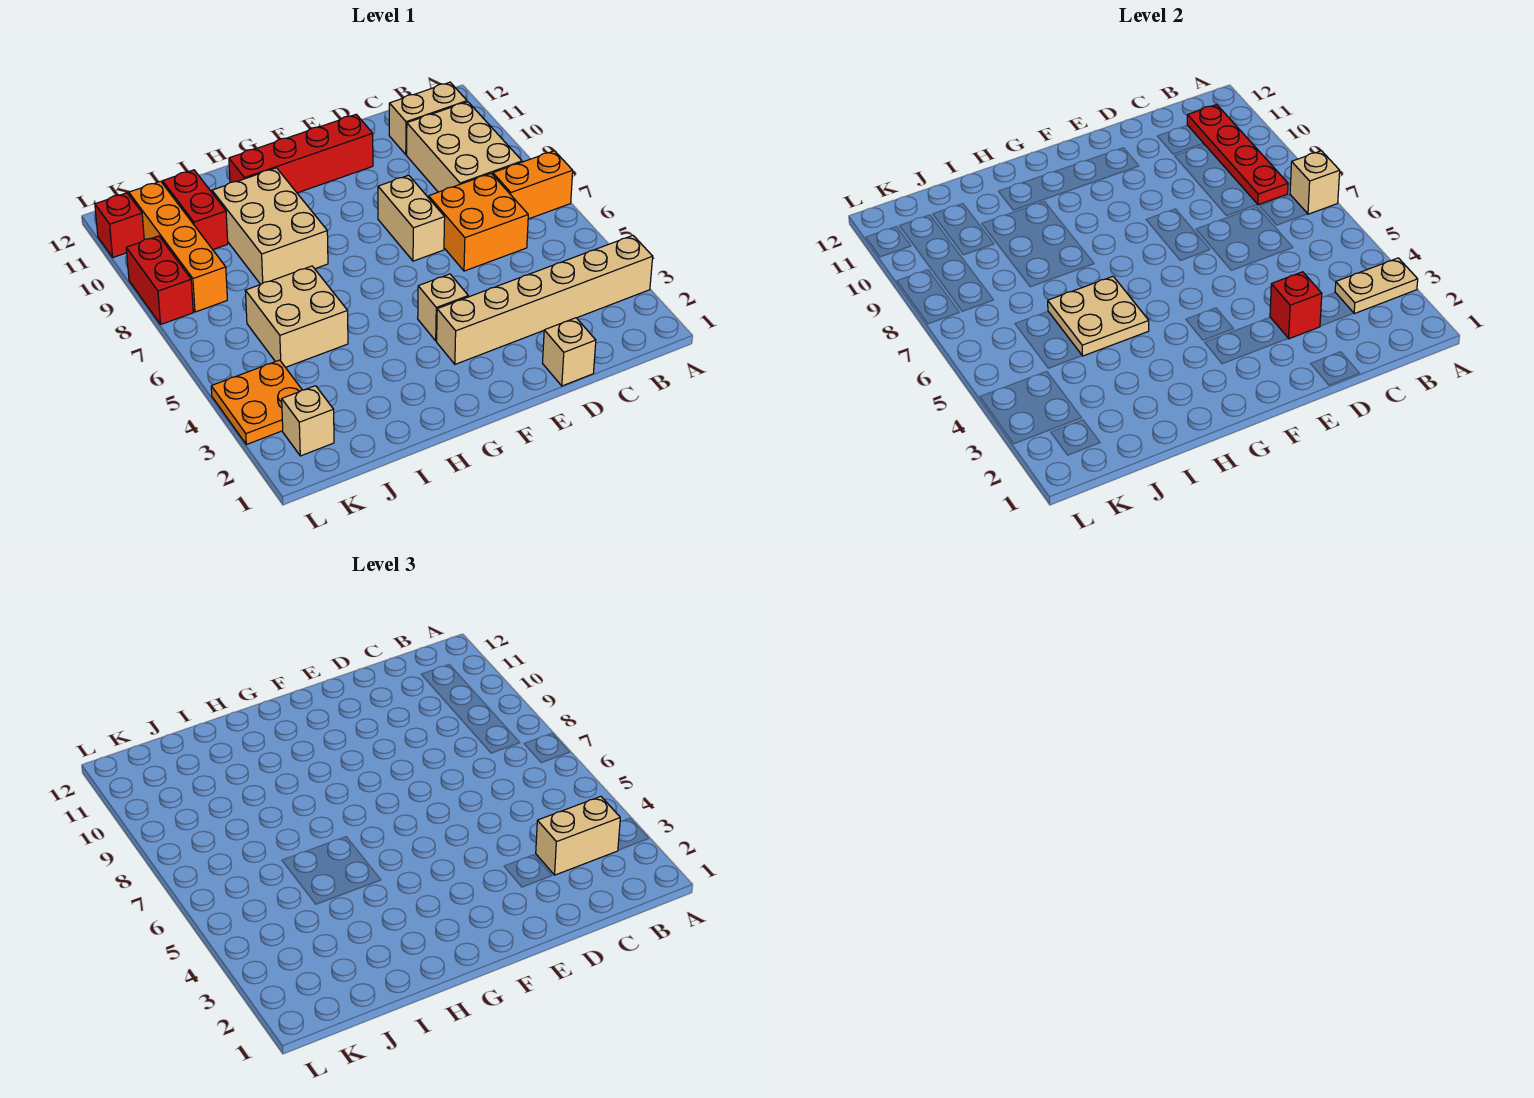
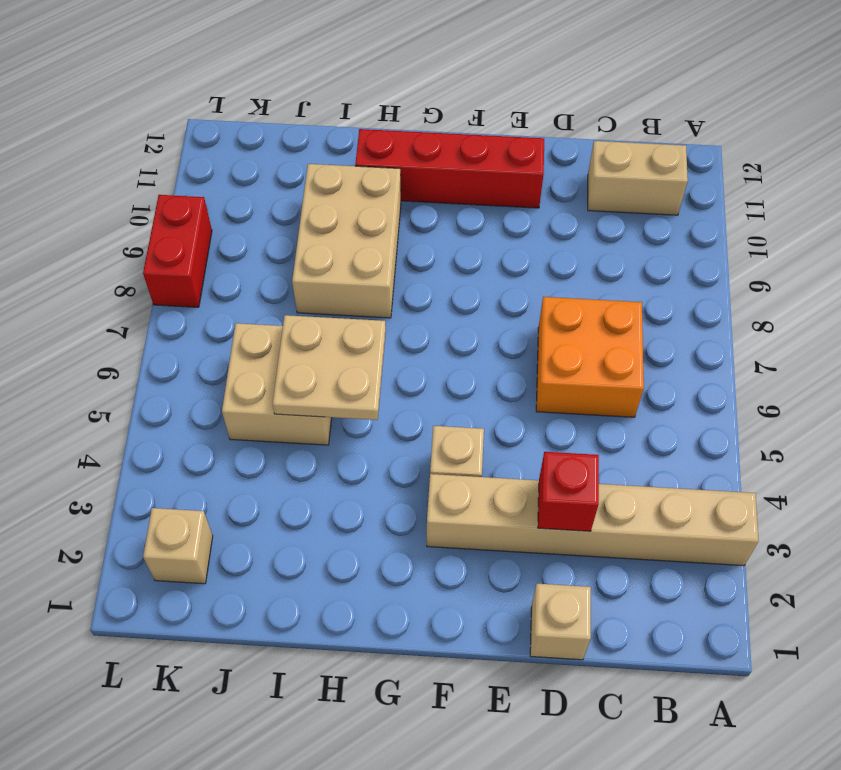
none -> orange 1x2 brick [493,151,573,219]
none -> tan 2x3 brick [407,102,522,192]
none -> tan 1x2 brick [378,175,445,261]

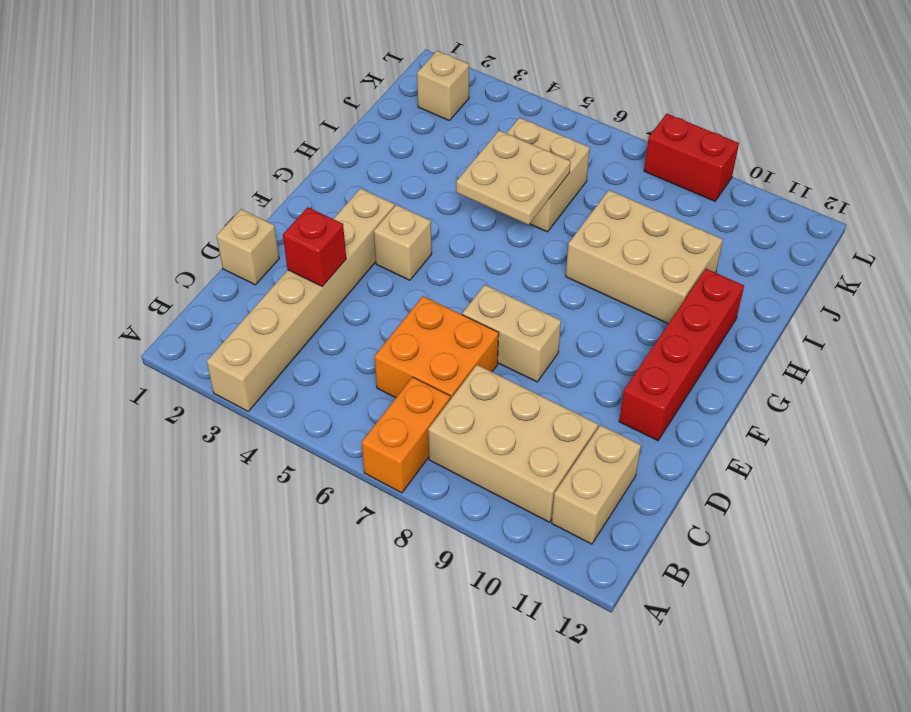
none -> red 1x2 brick [163,170,228,249]
none -> orange 2x2 plate [211,360,302,445]
none -> orange 1x4 brick [129,181,227,312]

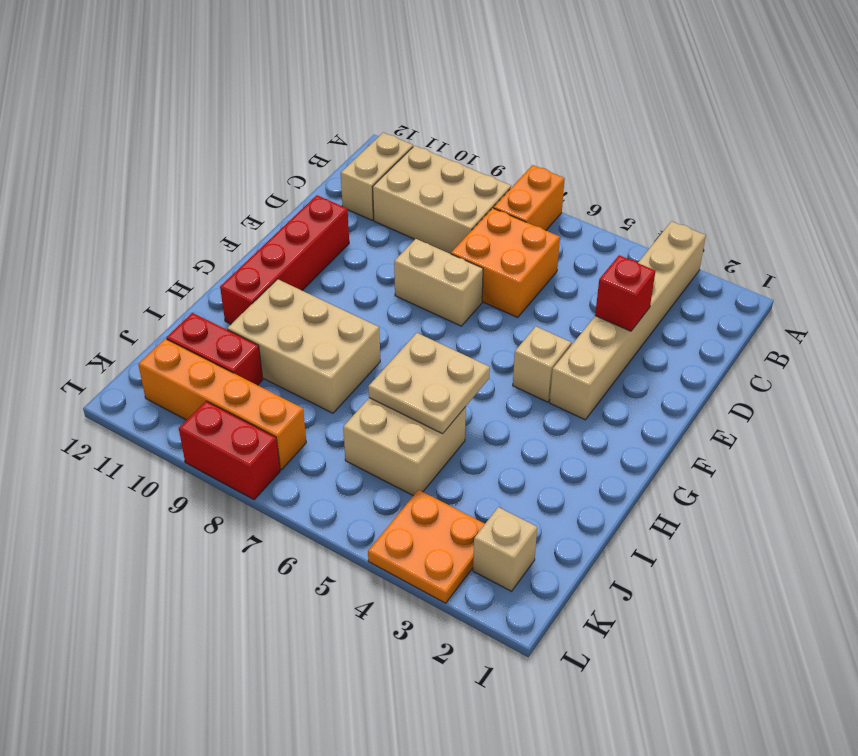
none -> tan 1x1 brick [543,318,596,386]
none -> red 1x1 brick [95,193,144,257]
none -> tan 1x2 plate [1335,258,1418,314]

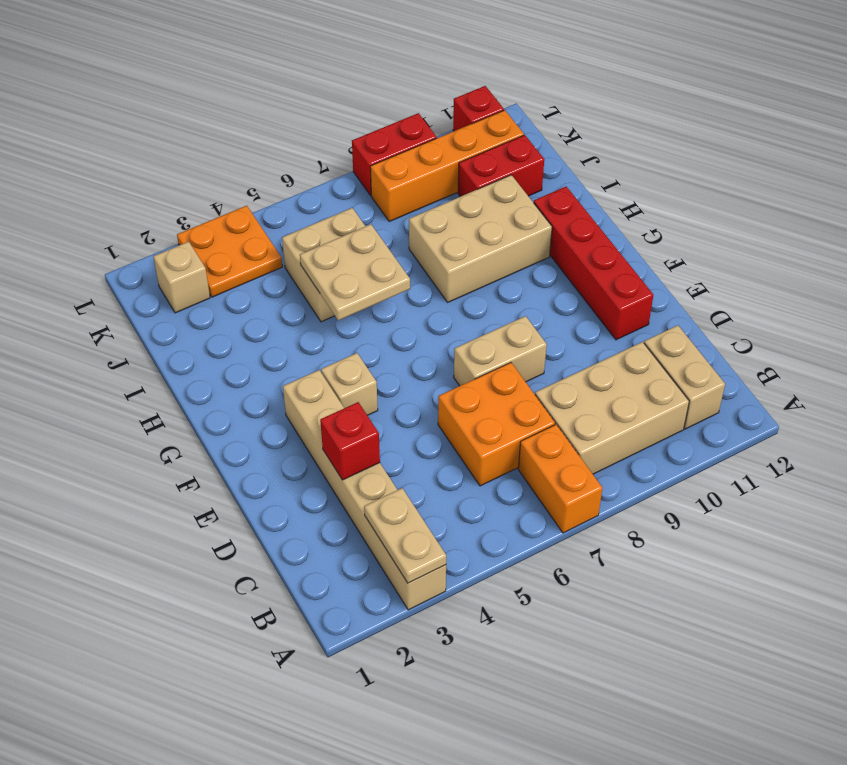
none -> tan 1x1 brick [543,318,596,386]
none -> tan 1x1 brick [1290,151,1340,214]
none -> red 1x4 plate [1187,104,1288,205]

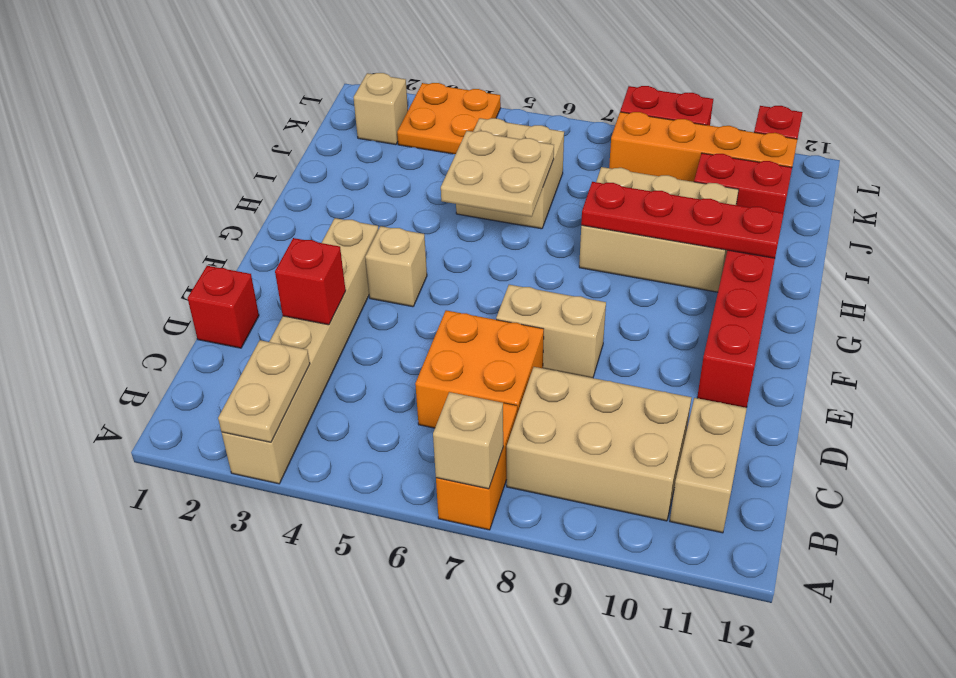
red 1x1 brick [188,266,259,348] -> tan 1x1 brick [543,318,596,386]
red 1x4 plate [581,182,784,258] -> red 1x4 plate moved to [1187,104,1288,205]
none -> tan 1x2 brick [536,796,620,875]

